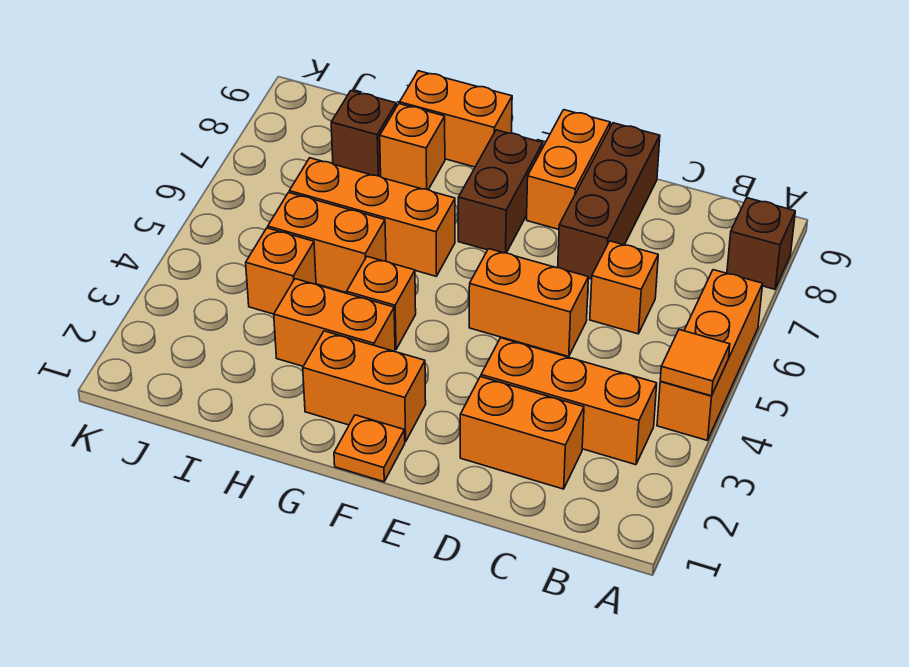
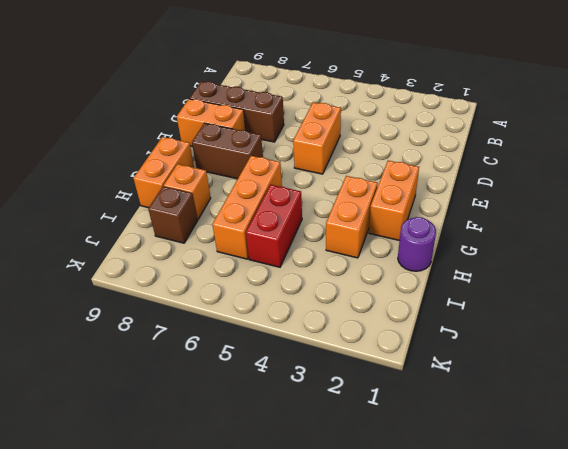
purple 1x1 round brick [398,217,436,271] -> none
red 1x2 brick [246,185,302,267] -> orange 1x2 brick [268,193,386,293]
none -> orange 1x3 brick [657,270,763,440]
none -> brown 1x1 brick [727,198,795,289]
none -> orange 1x3 brick [481,338,657,465]

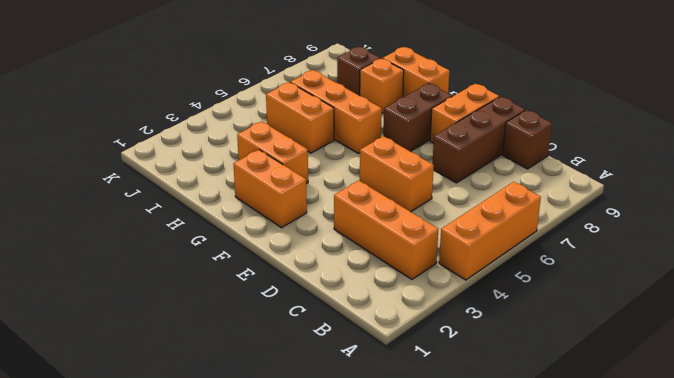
brown 1x1 brick [503,110,552,169] -> brown 1x1 brick moved to [727,198,795,289]
none -> orange 1x2 brick [460,377,584,489]
none -> orange 1x1 brick [590,241,658,334]
none -> orange 1x1 plate [334,415,405,482]

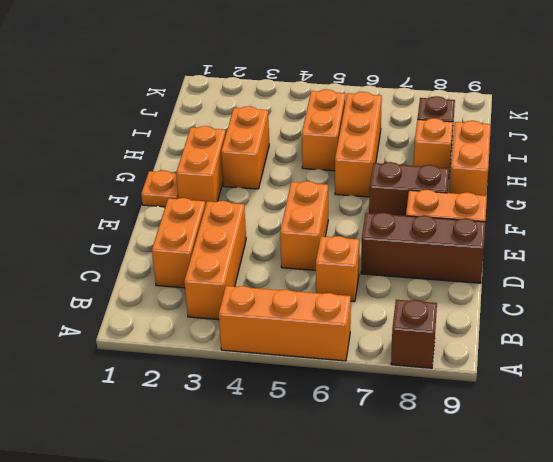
none -> orange 1x1 brick [347,257,416,350]
none -> orange 1x1 brick [246,228,316,314]
none -> orange 1x1 tile [660,330,730,396]

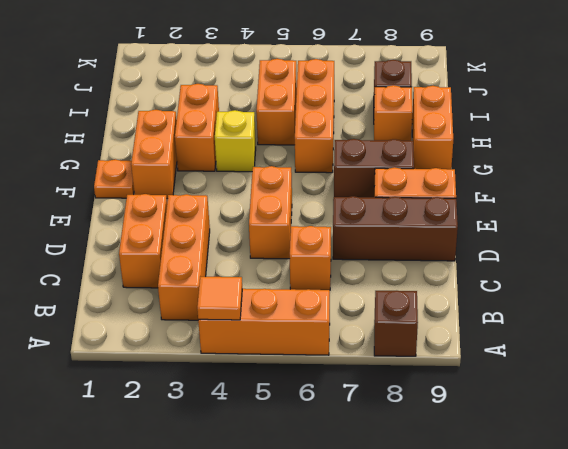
yellow 1x1 brick [215,110,256,172] -> orange 1x1 brick [347,257,416,350]
none -> orange 1x1 brick [246,228,316,314]

